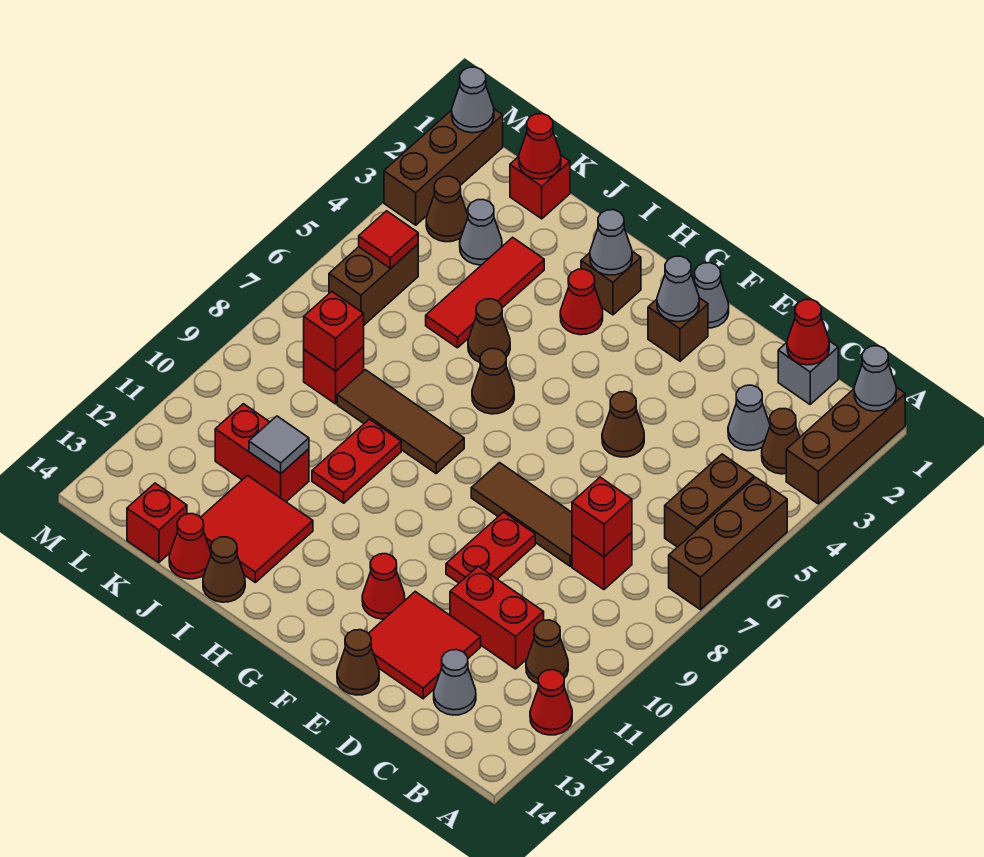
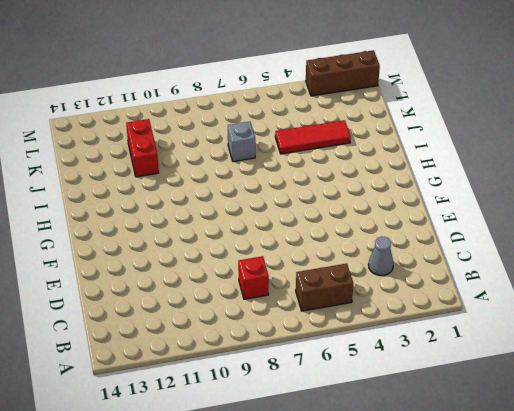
grey 1x1 brick [228,122,255,161] -> grey 1x1 brick moved to [778,341,838,404]
none -> brown 1x3 brick [786,387,905,504]
none -> brown 1x3 brick [669,477,787,610]
none -> red 1x1 cone [530,670,572,735]
none -> brown 1x1 cone [762,408,800,474]

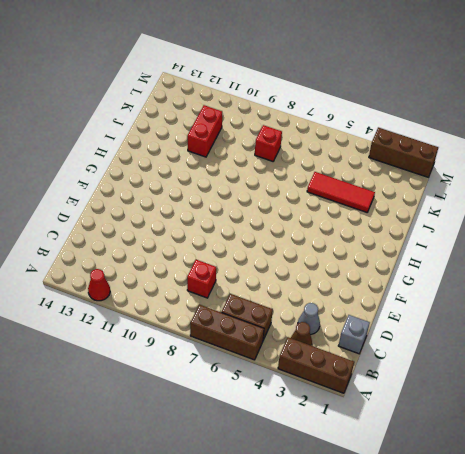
none -> brown 1x1 cone [526,620,568,684]
none -> red 1x2 brick [450,566,544,669]
none -> grey 1x1 cone [434,650,476,715]
none -> brown 1x3 tile [471,463,572,566]

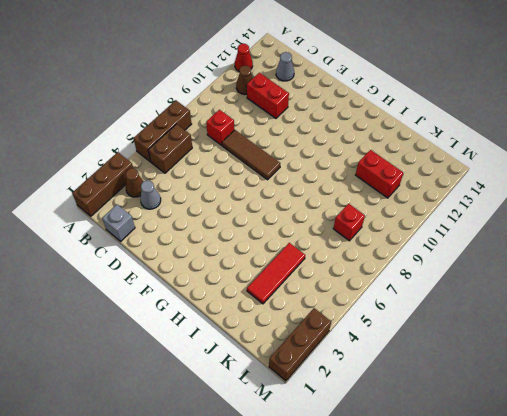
none -> red 2x2 tile [368,592,481,699]
none -> brown 1x1 cone [602,392,644,457]
none -> red 1x2 plate [446,512,535,583]
none -> brown 1x1 cone [337,630,379,695]

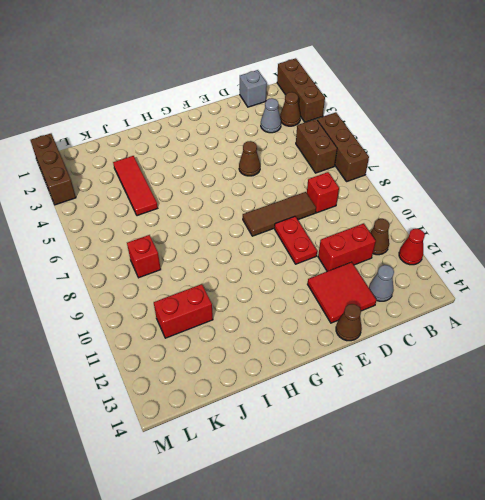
none -> grey 1x1 cone [694,263,729,328]
none -> brown 1x1 brick [648,298,708,361]
none -> red 1x1 cone [362,554,405,619]
none -> brown 1x1 brick [581,251,641,315]

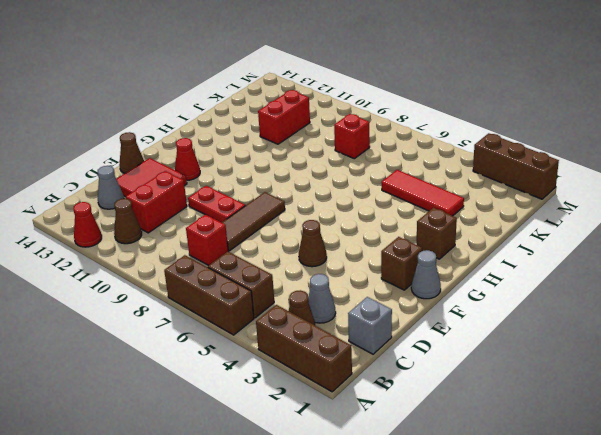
none -> red 1x1 cone [560,269,603,335]
none -> brown 1x1 cone [472,349,514,414]
none -> brown 1x3 tile [337,370,464,473]
none -> brown 1x1 cone [468,299,510,362]

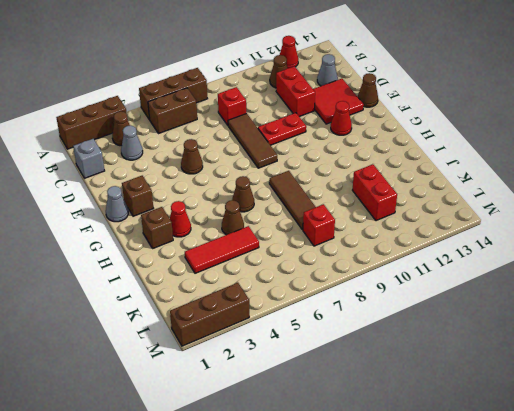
none -> red 1x2 plate [312,419,401,503]
none -> red 2x2 tile [201,475,313,582]
none -> brown 1x1 cone [203,537,245,602]
none -> red 1x1 cone [169,514,211,579]

